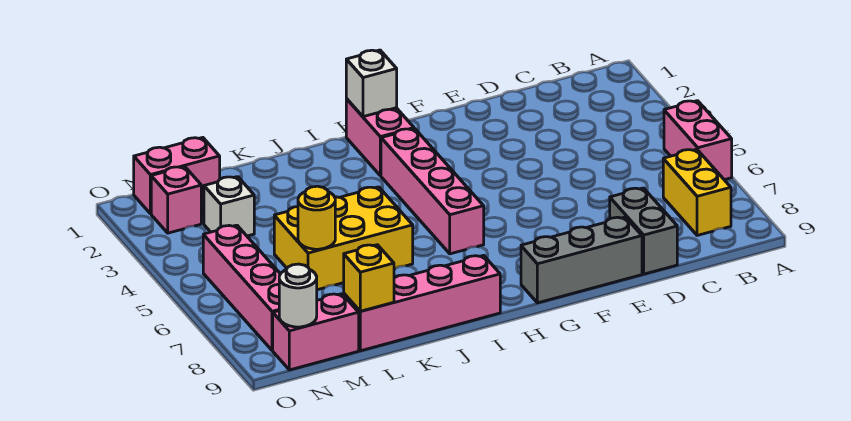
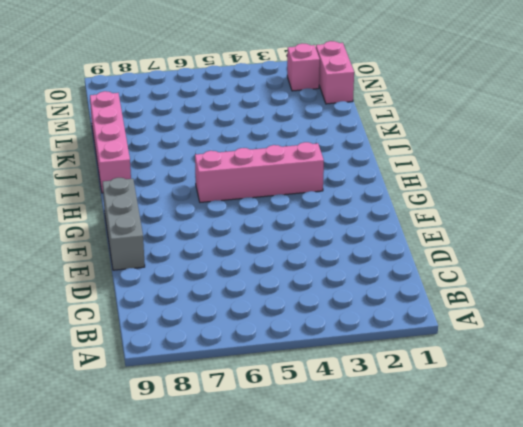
none -> pink 1x2 brick [664,101,732,180]
none -> yellow 1x2 brick [663,149,731,235]
none -> grey 1x2 brick [610,188,677,274]

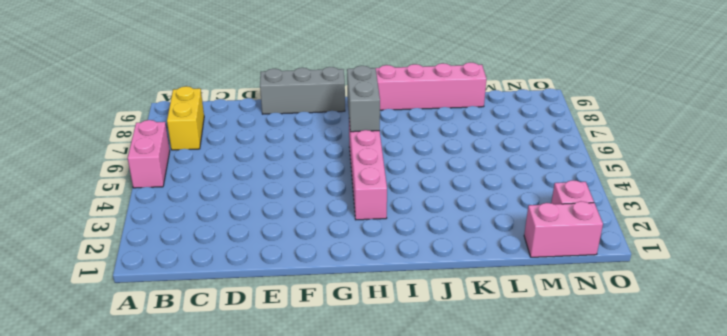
grey 1x2 brick [347,66,380,132] -> grey 1x2 brick moved to [610,188,677,274]
none -> pink 1x2 brick [346,99,414,176]
none -> yellow 2x3 brick [274,187,413,290]
none -> white 1x1 brick [204,177,254,236]

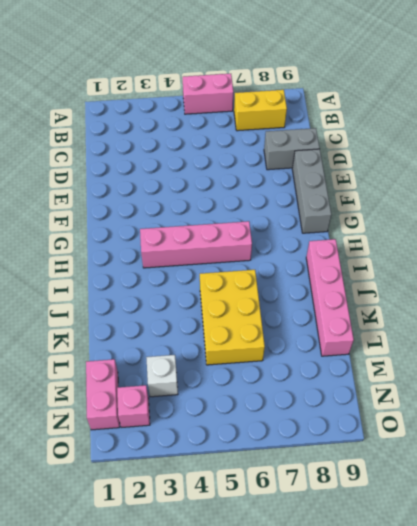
none -> pink 1x2 brick [346,99,414,176]
none -> pink 1x2 brick [273,294,359,370]
none -> pink 1x4 brick [203,225,280,350]

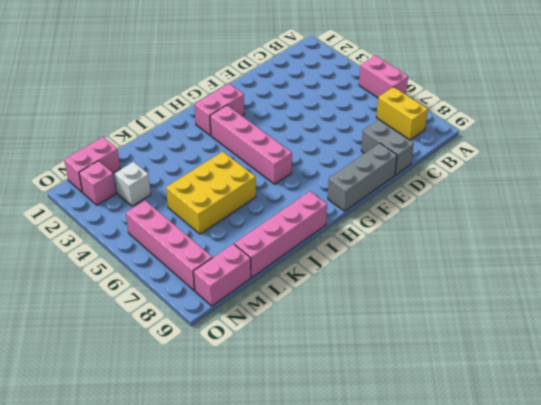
pink 1x2 brick [194,84,244,135] -> pink 1x2 brick turned to [346,99,414,176]
none -> white 1x1 brick [346,50,397,117]
none -> yellow 1x1 round brick [298,186,335,249]
none -> yellow 1x1 brick [344,245,394,311]

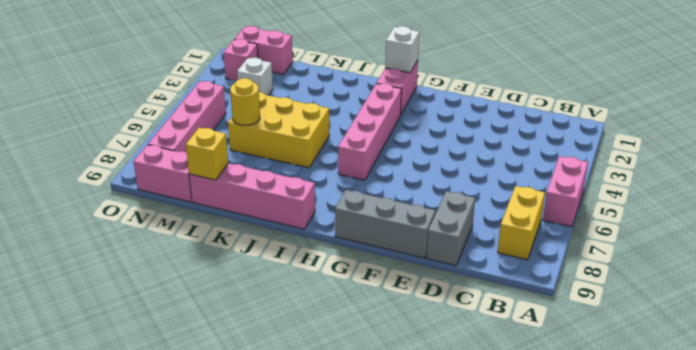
none -> white 1x1 round brick [279,264,317,327]

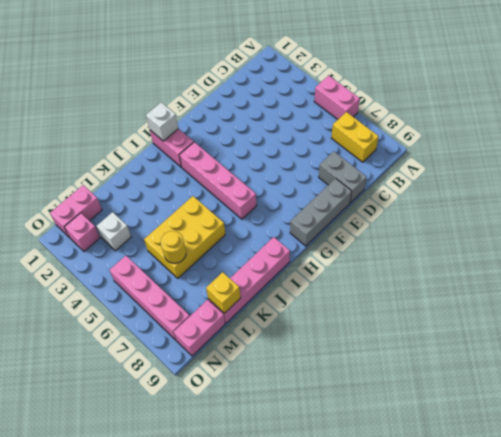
none -> white 1x1 round brick [279,264,317,327]

